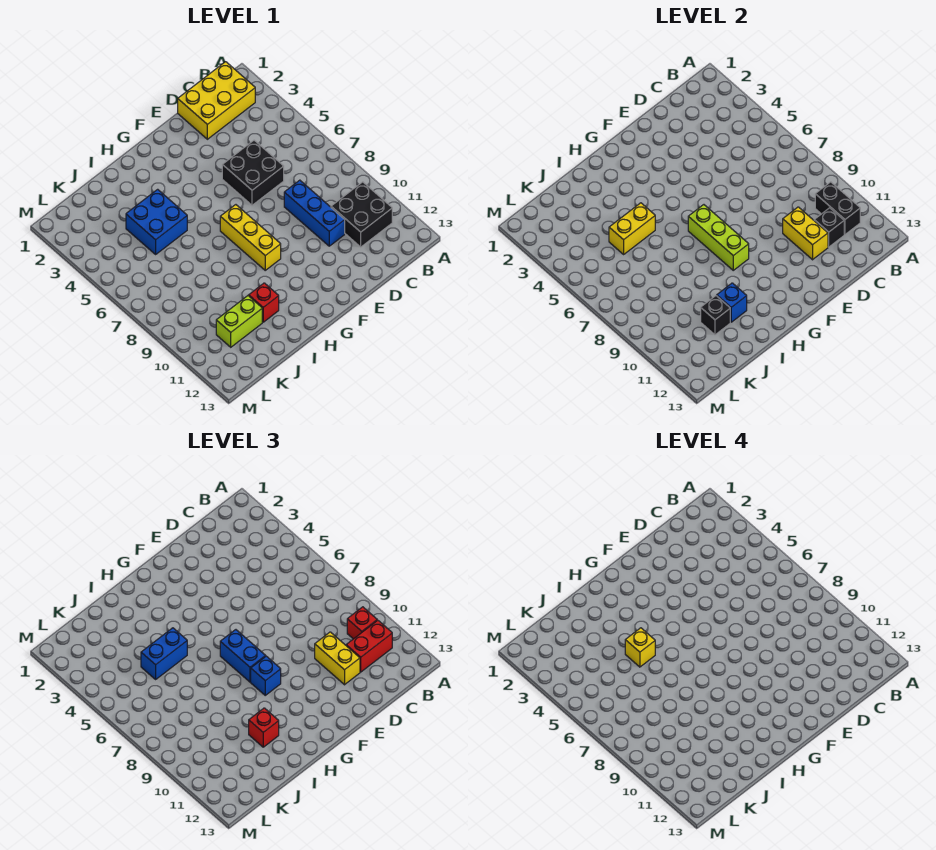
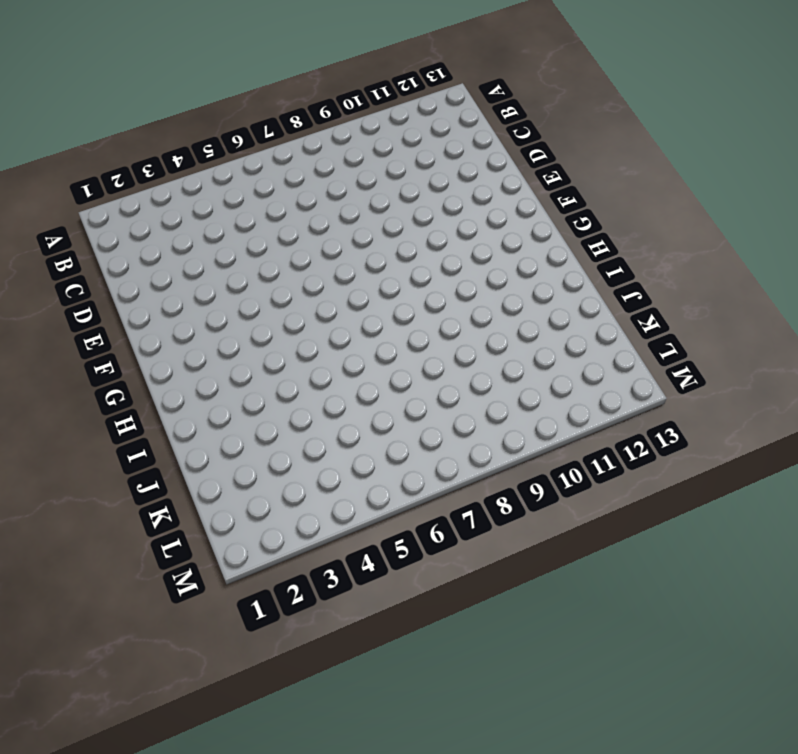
none -> yellow 2x3 brick [178,62,255,139]
none -> black 2x2 brick [331,182,392,247]
none -> black 2x2 brick [222,140,284,205]

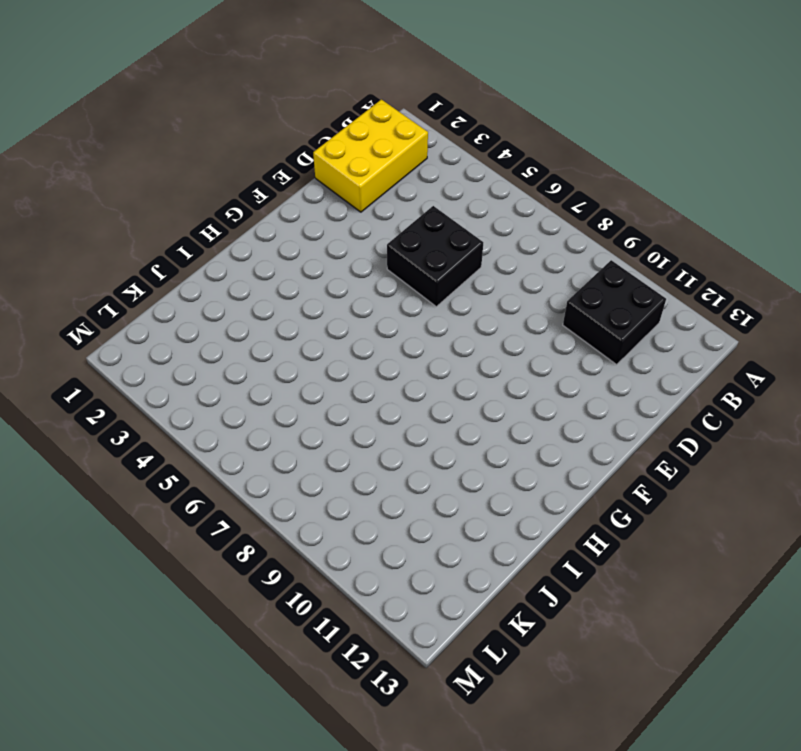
none -> blue 1x3 brick [284,180,345,246]
none -> yellow 1x3 brick [220,205,281,270]
none -> blue 2x2 brick [126,189,187,254]

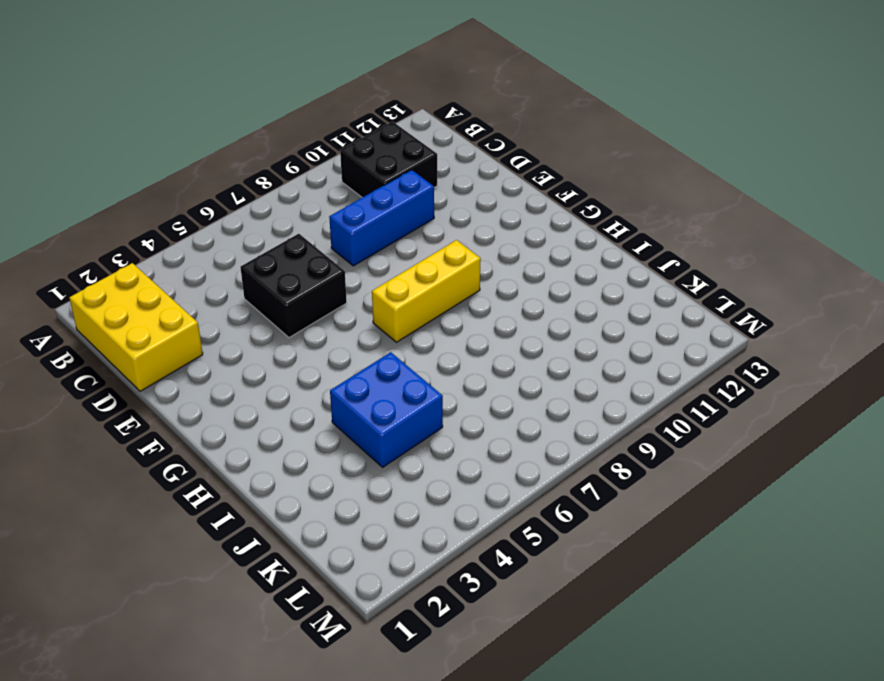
none -> red 1x1 brick [249,283,279,322]
none -> lime 1x2 brick [216,296,262,347]
none -> black 1x2 brick [815,182,860,234]

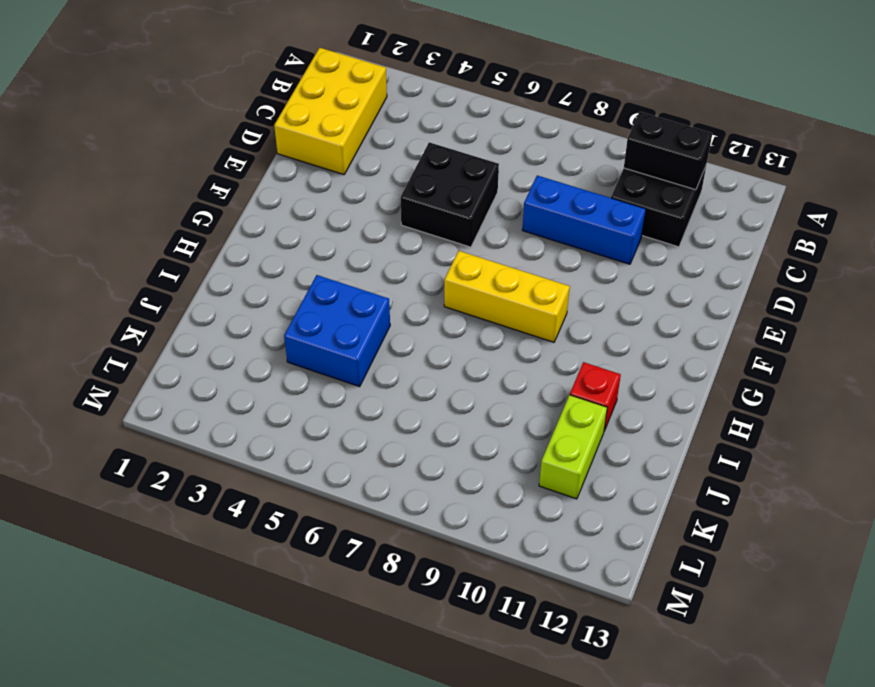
none -> black 1x1 brick [814,208,844,247]
none -> yellow 1x2 brick [783,207,828,260]
none -> lime 1x3 brick [688,205,749,270]

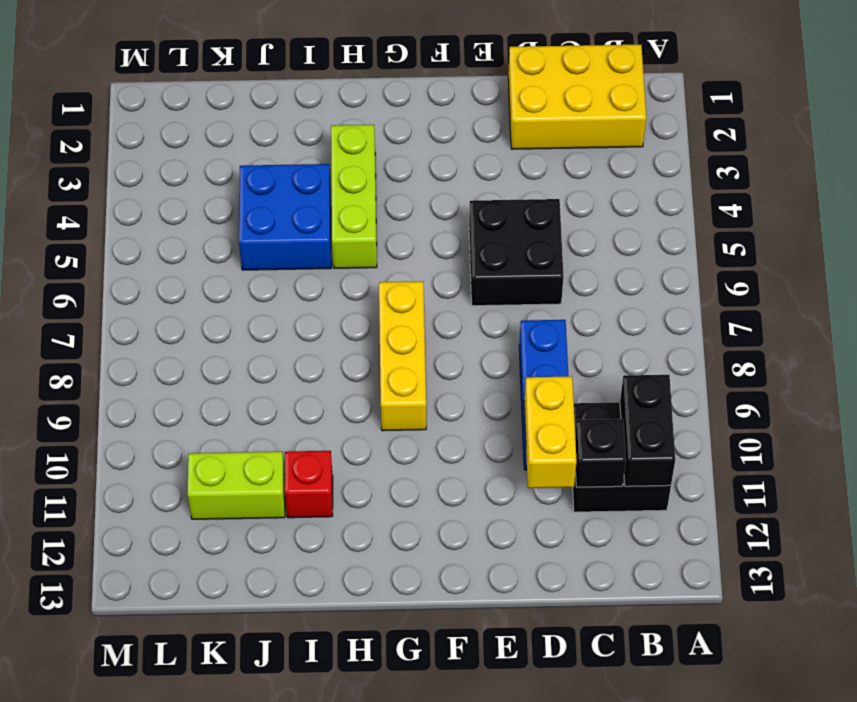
lime 1x3 brick [331,125,377,268] -> lime 1x3 brick moved to [688,205,749,270]
none -> yellow 1x2 brick [609,203,655,254]
none -> blue 1x1 brick [717,283,747,322]
none -> black 1x1 brick [701,296,730,335]

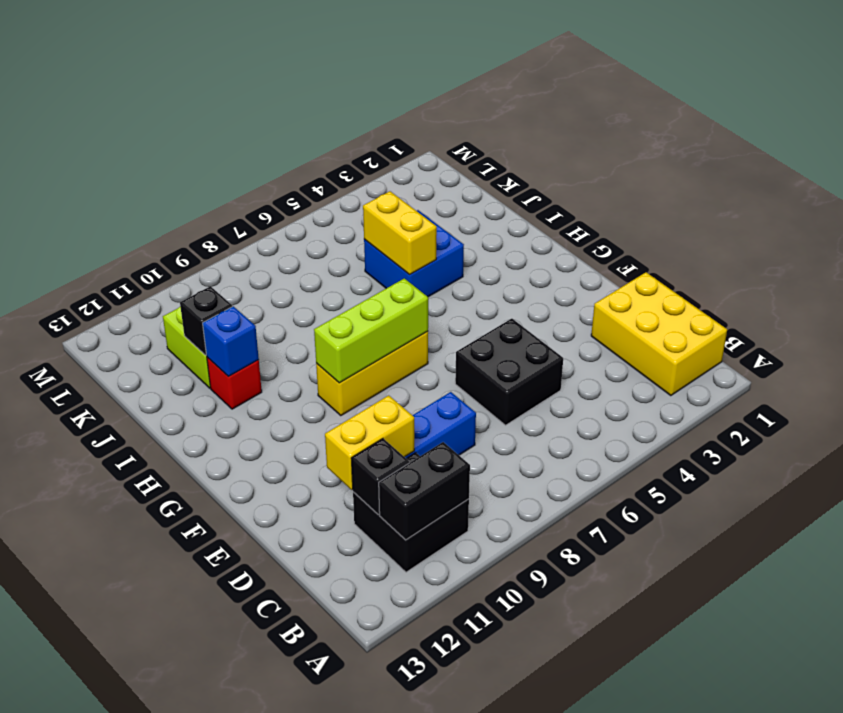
none -> red 1x1 brick [347,607,377,639]
none -> red 1x2 brick [346,620,392,672]
none -> yellow 1x2 brick [315,632,360,685]

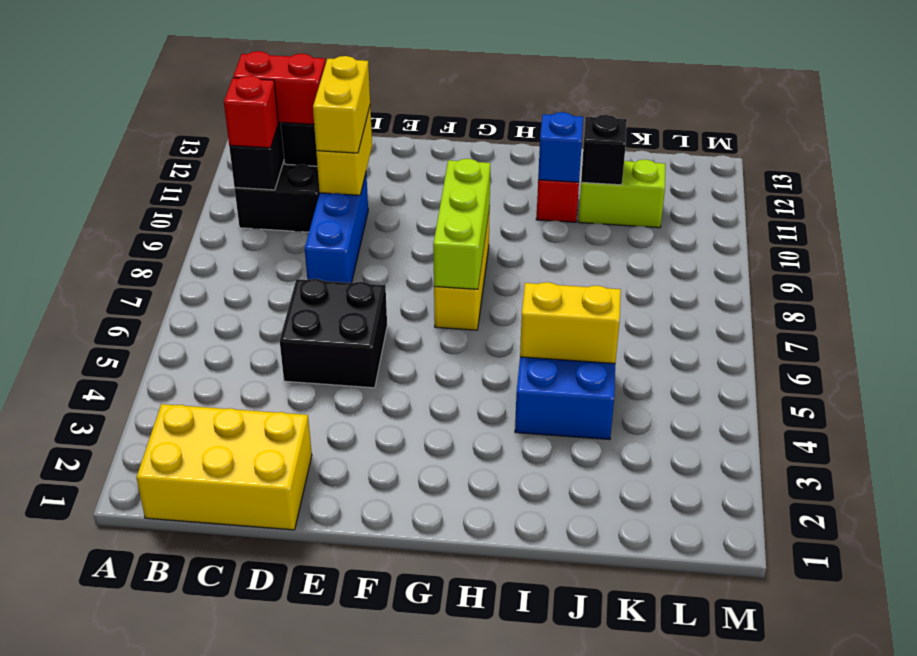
none -> blue 1x2 brick [220,630,266,682]
none -> blue 1x1 brick [251,656,281,695]
none -> blue 1x2 brick [141,628,187,679]

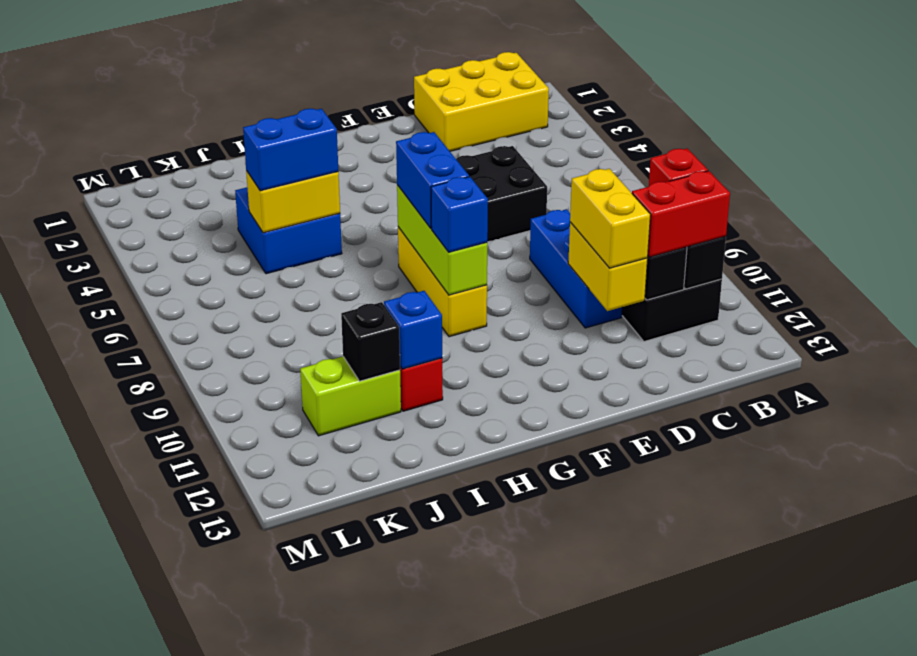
none -> red 1x1 brick [249,708,279,747]
none -> yellow 1x1 brick [625,628,655,667]

